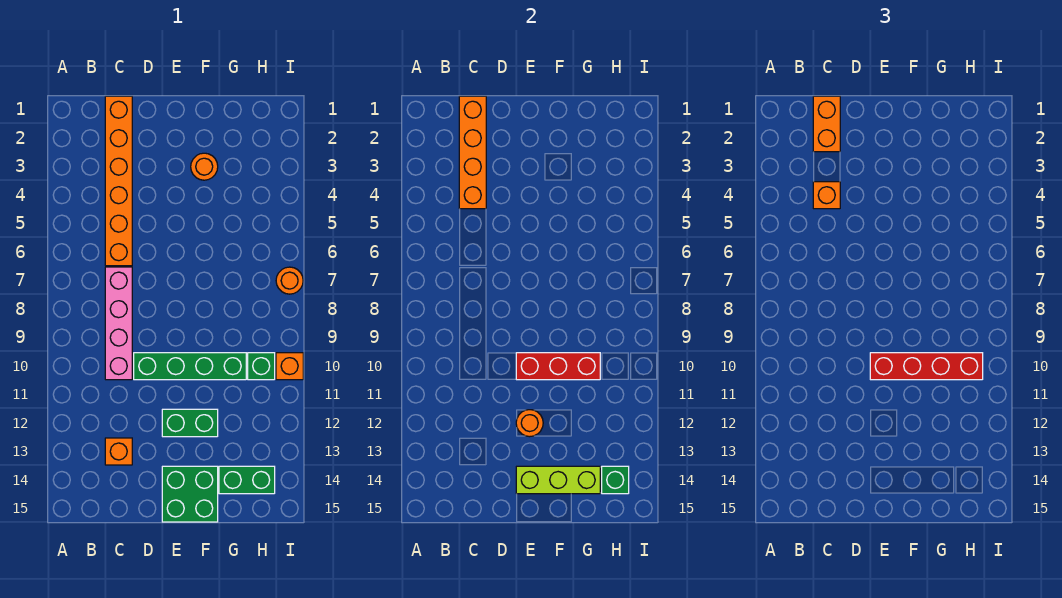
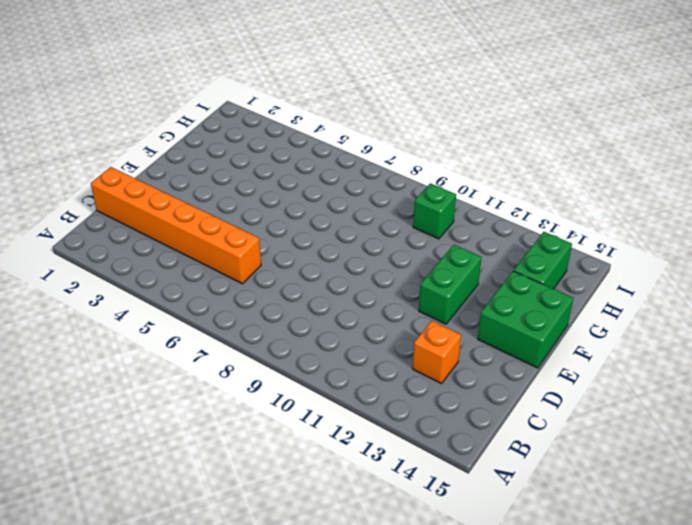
none -> pink 1x4 brick [105,267,132,380]
none -> green 1x4 brick [134,353,246,380]
none -> orange 1x1 round brick [191,153,218,180]

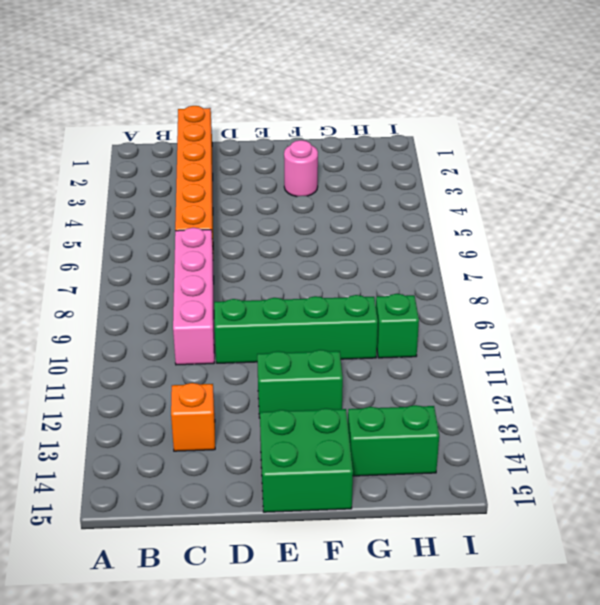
pink 1x1 round brick [284,140,318,196] -> orange 1x1 round brick [191,153,218,180]
none -> orange 1x1 round brick [276,267,303,294]
none -> orange 1x1 brick [276,353,303,380]
none -> orange 1x4 brick [459,96,486,209]

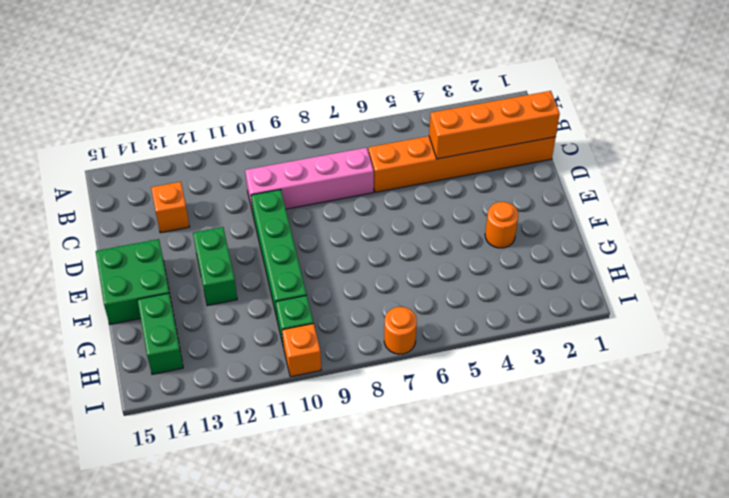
none -> red 1x3 brick [516,353,600,380]
none -> orange 1x1 round brick [516,410,543,437]
none -> lime 1x3 brick [516,466,600,494]

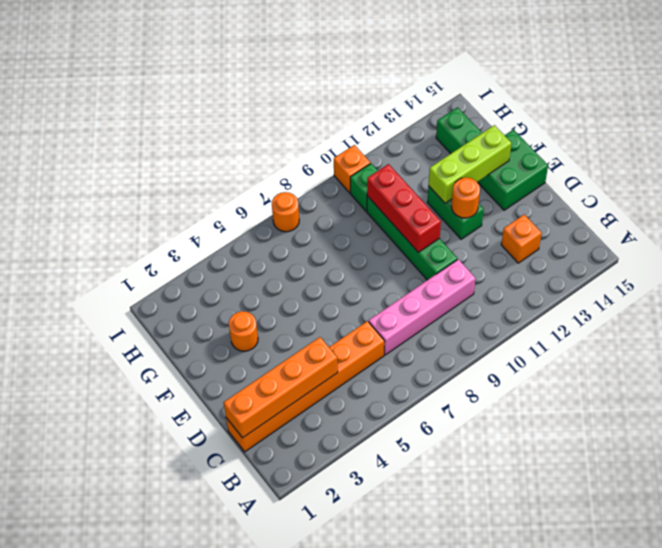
lime 1x3 brick [429,125,511,203] -> lime 1x3 brick turned to [516,466,600,494]
none -> green 1x1 brick [602,466,629,494]
none -> orange 1x2 brick [813,96,840,152]
none -> orange 1x1 brick [813,182,840,209]

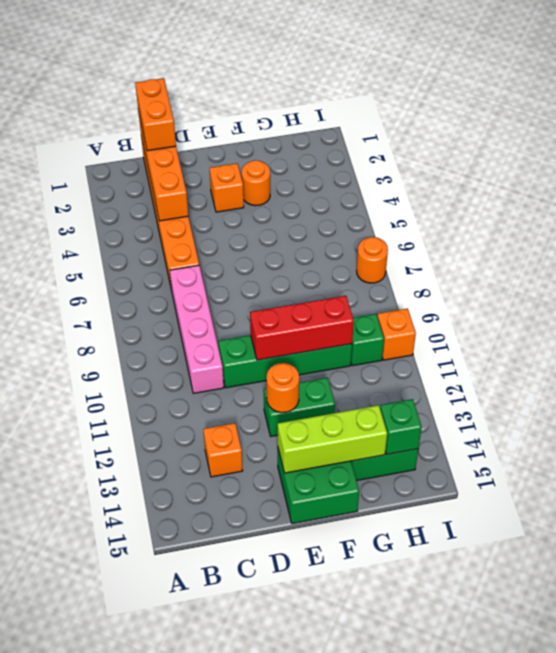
orange 1x1 brick [210,163,244,212] -> orange 1x1 brick moved to [813,182,840,209]
none -> red 1x4 brick [870,353,983,380]

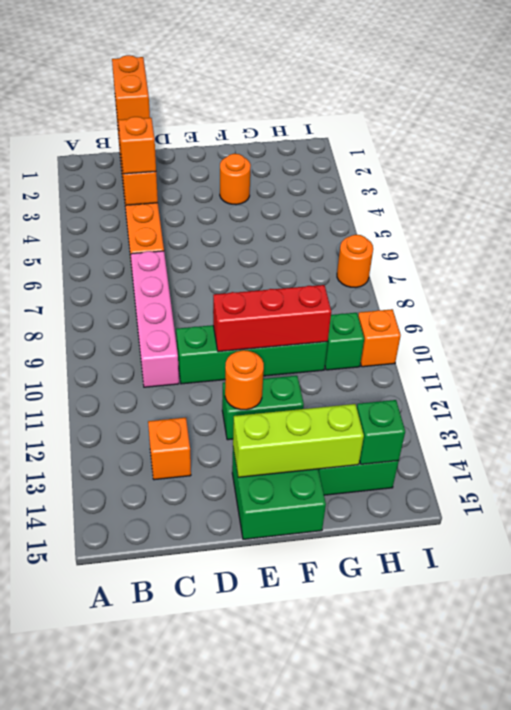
none -> red 1x4 brick [870,353,983,380]

